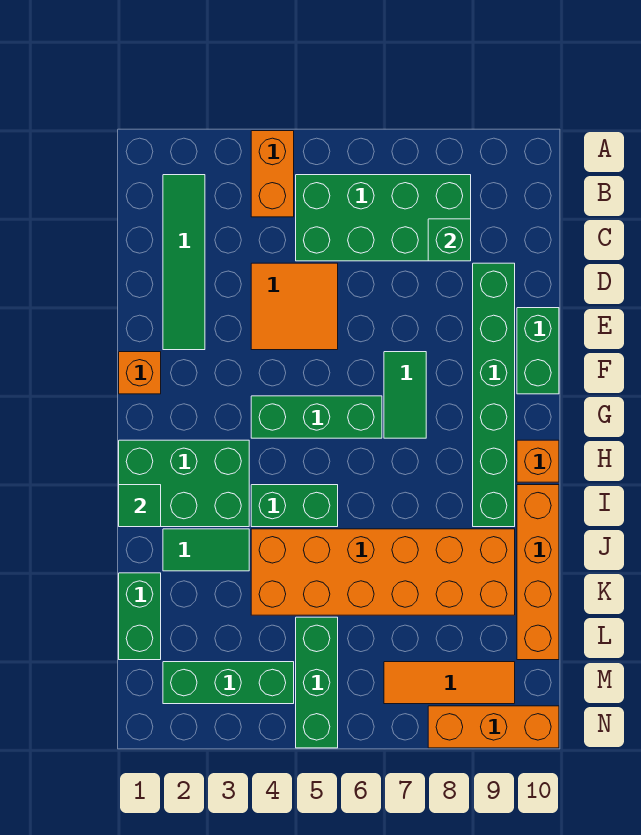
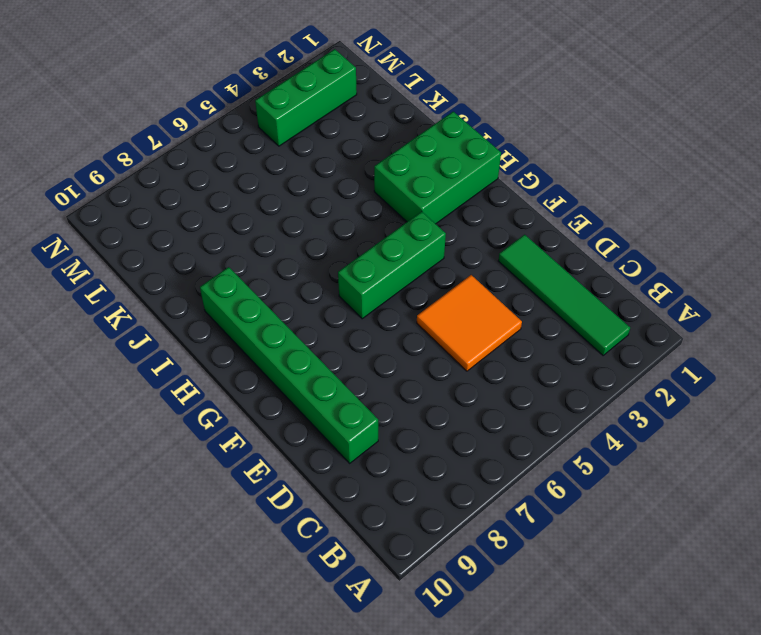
none -> orange 1x2 brick [251,131,294,217]
none -> green 2x4 brick [296,175,471,261]
none -> green 1x2 brick [517,308,559,394]

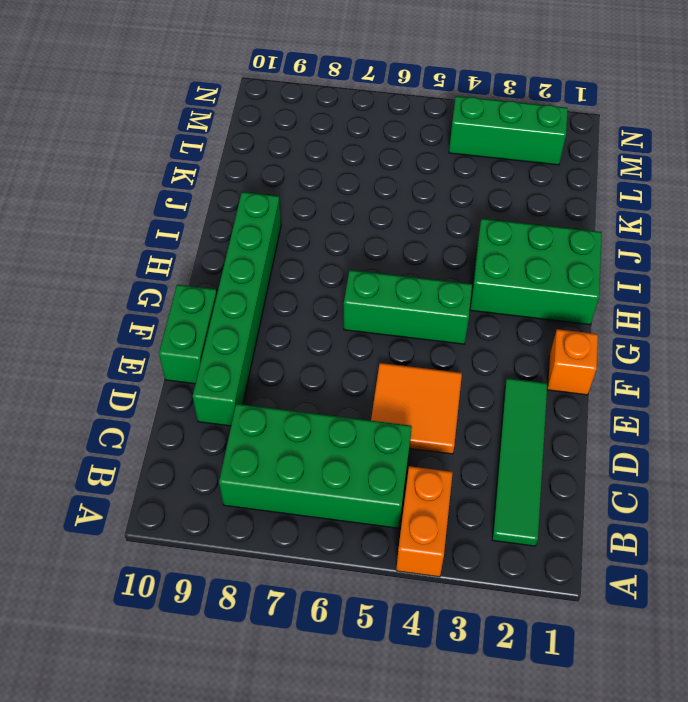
none -> green 1x2 tile [384,352,426,438]
none -> orange 1x1 brick [517,440,559,482]
none -> green 1x2 brick [251,485,338,527]

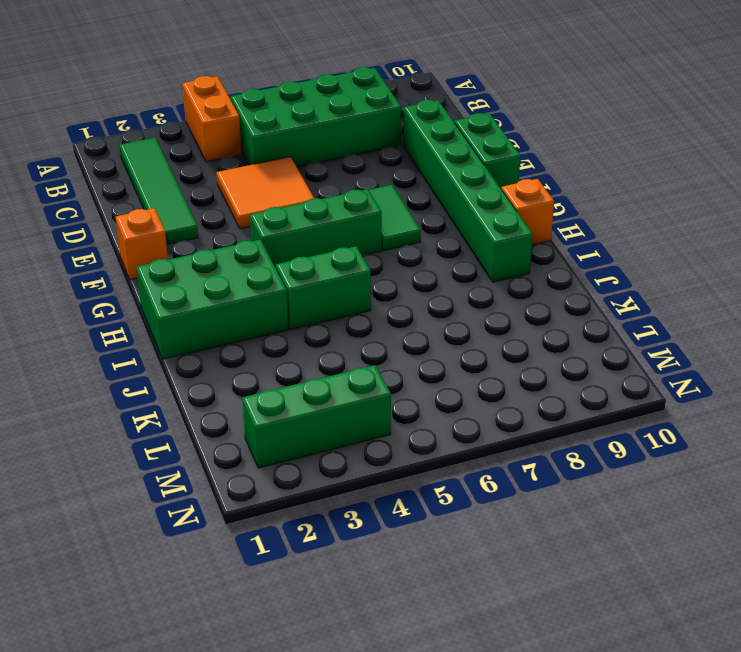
none -> orange 1x4 brick [517,485,559,660]
none -> green 1x2 tile [163,529,249,571]
none -> orange 2x6 brick [251,529,515,615]

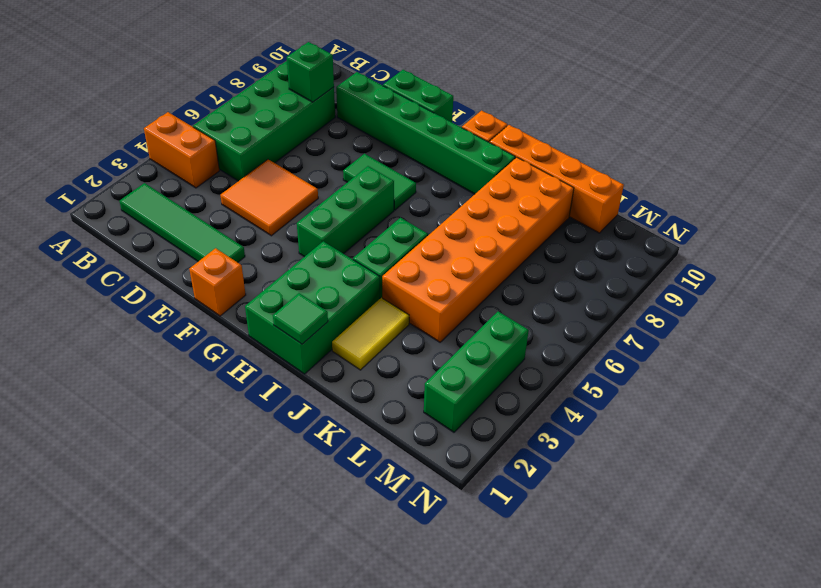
yellow 1x2 tile [332,298,409,370] -> green 1x2 tile [163,529,249,571]
none -> green 1x2 brick [119,573,161,660]
none -> green 1x3 brick [296,617,338,748]
none -> orange 1x3 tile [384,662,515,704]

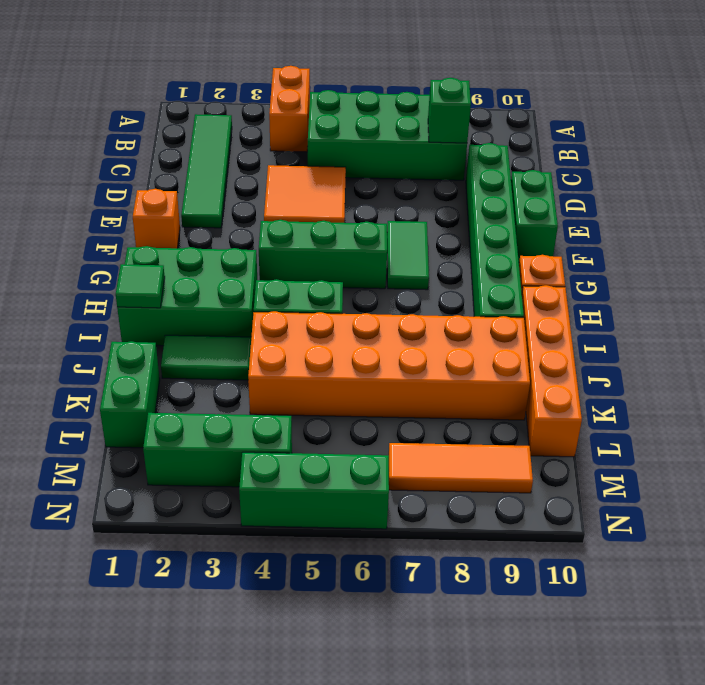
green 1x3 brick [239,452,389,529] -> green 1x3 brick turned to [296,617,338,748]
none -> orange 1x3 brick [428,706,559,748]

